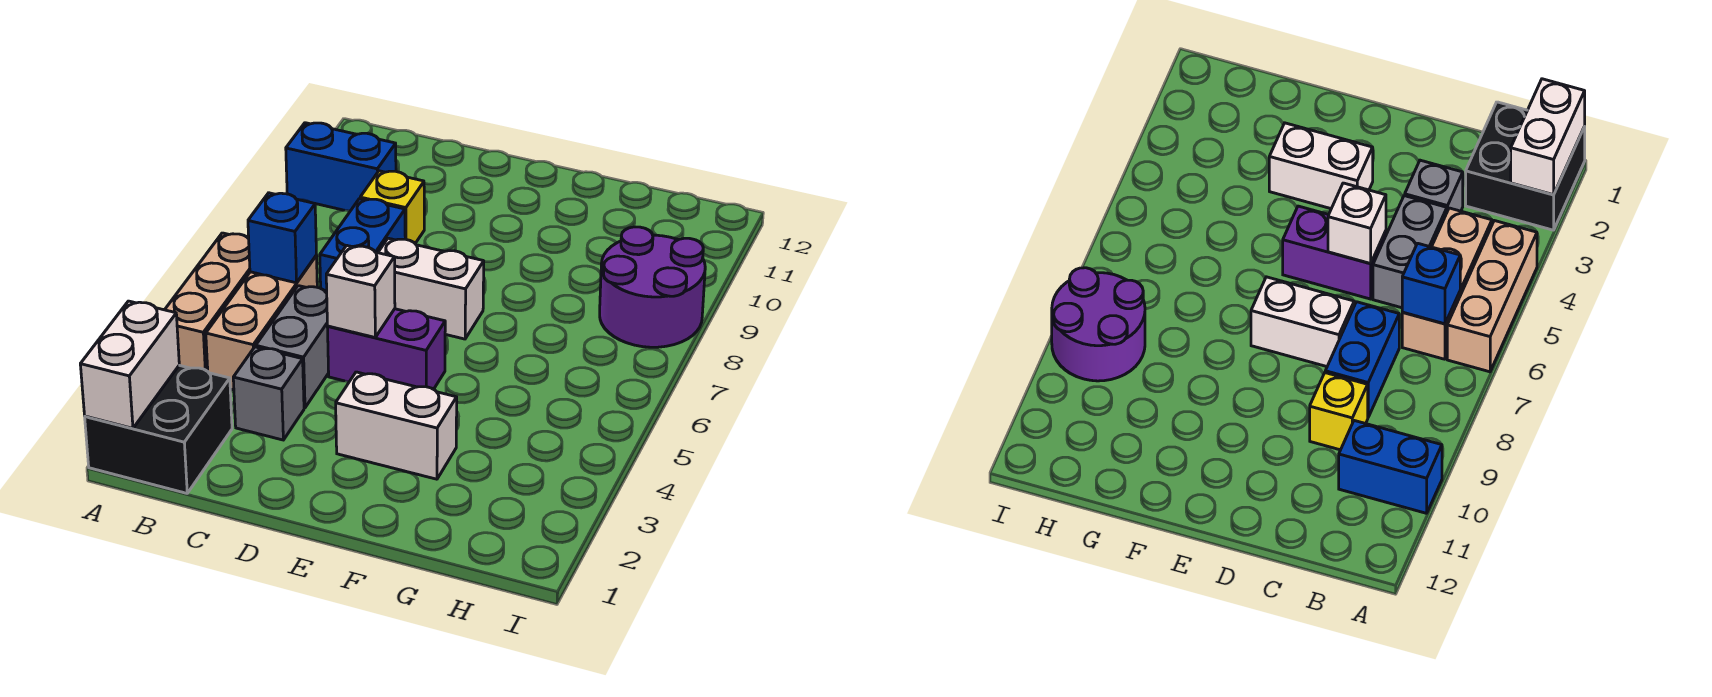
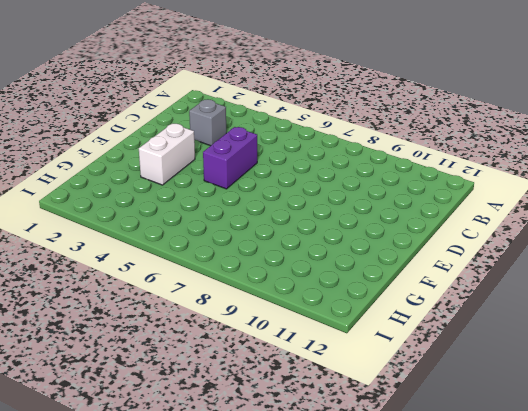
none -> black 2x2 brick [85,365,232,493]
none -> tan 1x3 brick [165,233,250,371]
none -> blue 1x2 brick [286,123,396,211]

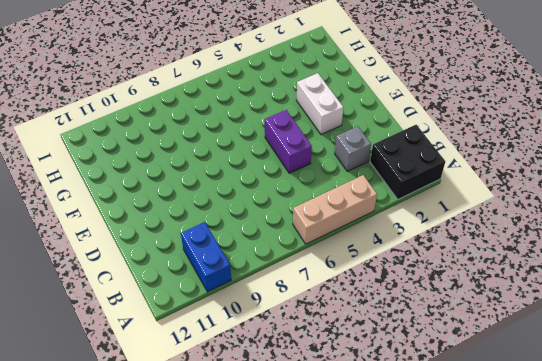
none -> tan 1x3 brick [206,256,317,390]
none -> grey 1x2 brick [256,286,329,408]
none -> blue 1x2 brick [320,199,405,292]

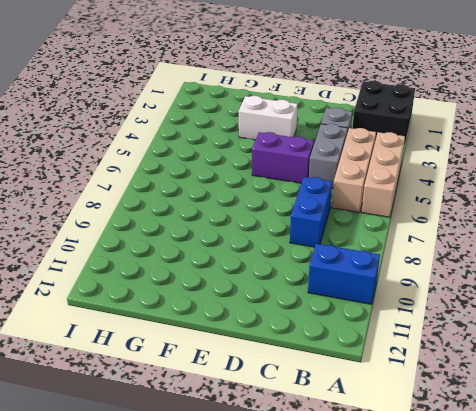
none -> yellow 1x1 brick [360,171,424,243]
none -> white 1x2 brick [378,238,484,339]
none -> purple 2x2 round brick [600,227,705,347]

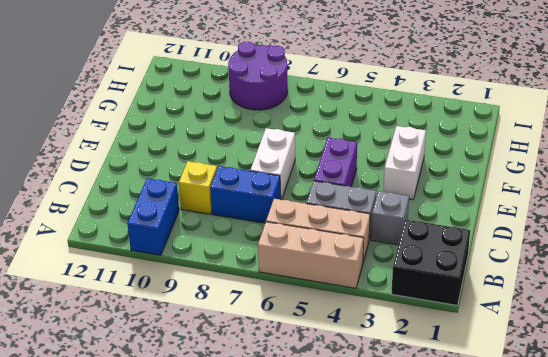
none -> white 1x2 brick [80,301,179,428]
none -> blue 1x1 brick [248,193,316,283]
none -> white 1x1 brick [326,245,395,337]

